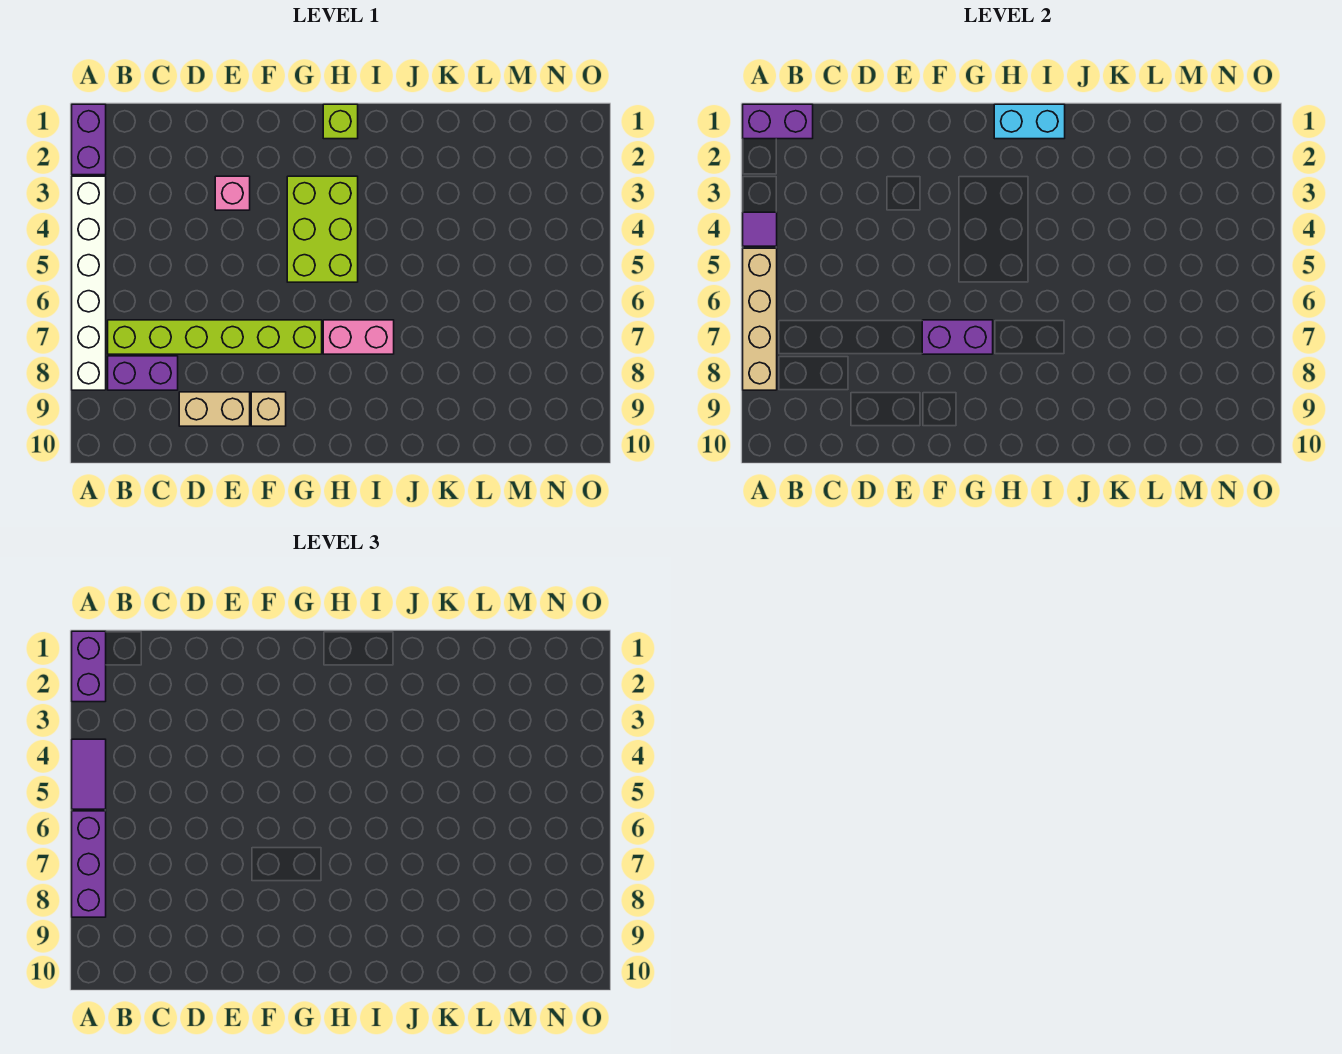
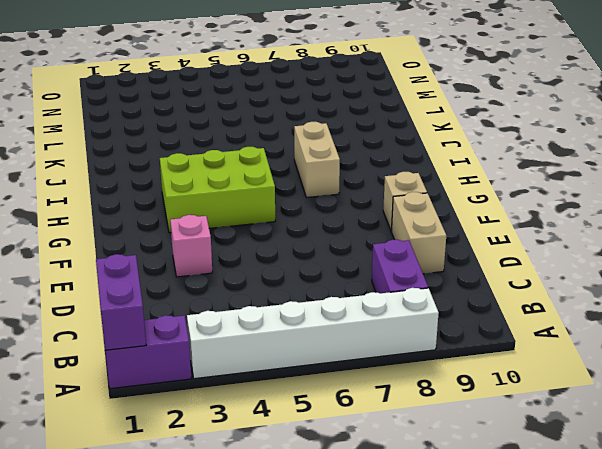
tan 1x2 brick [294,122,340,198] -> pink 1x2 brick [323,320,394,354]
none -> lime 1x6 brick [108,320,322,354]
none -> lime 1x1 brick [323,104,358,139]
none -> purple 1x1 tile [743,212,777,246]

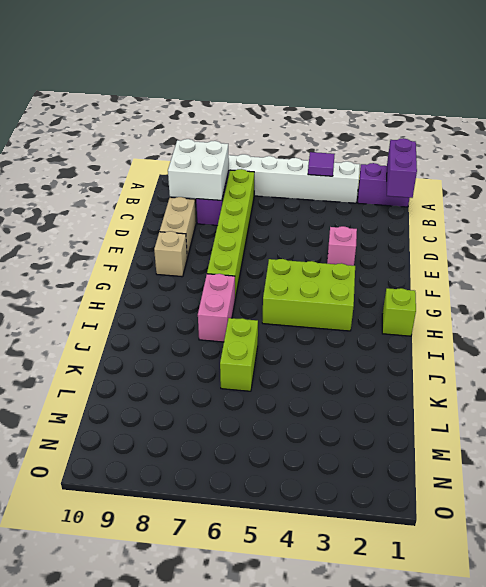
white 2x2 brick [168,139,229,200] -> none
lime 1x2 brick [220,318,258,391] -> none
none -> tan 1x4 brick [743,248,777,390]
none -> purple 1x2 brick [922,320,993,354]
none -> cyan 1x2 brick [994,104,1065,139]

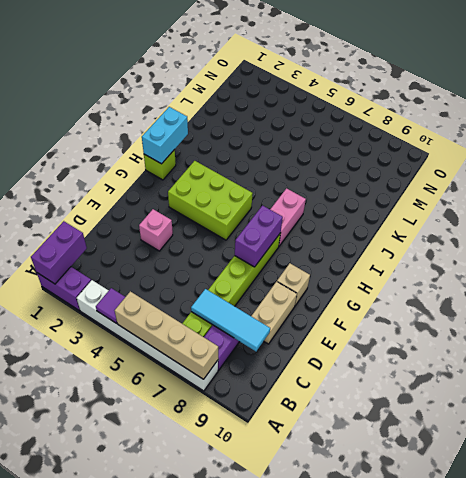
cyan 1x3 tile [191,289,270,351] -> none
none -> purple 1x2 brick [72,631,106,702]
none -> purple 1x2 tile [72,739,106,809]
none -> purple 1x3 brick [72,811,106,917]

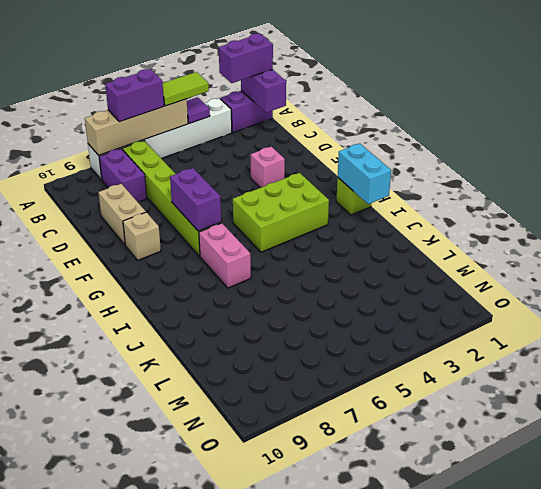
lime 1x2 tile [163,72,209,106] -> purple 1x2 tile [72,739,106,809]
purple 1x2 brick [105,69,164,122] -> purple 1x3 brick [72,811,106,917]

